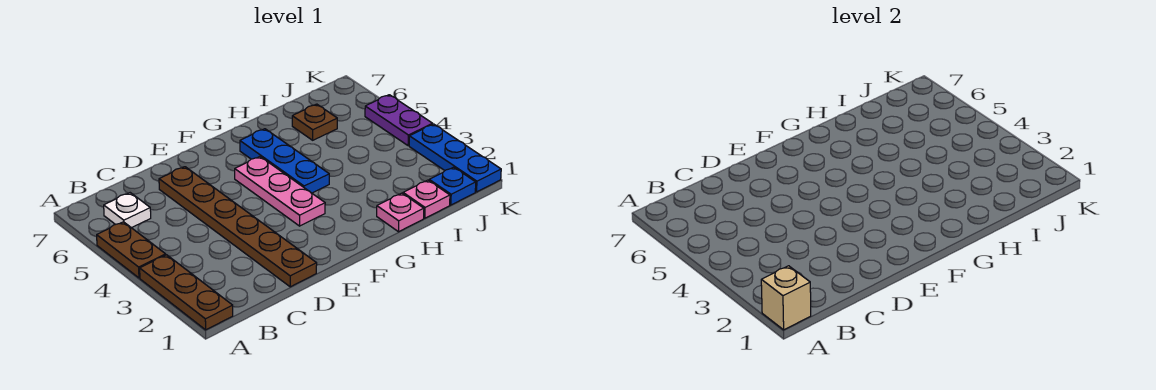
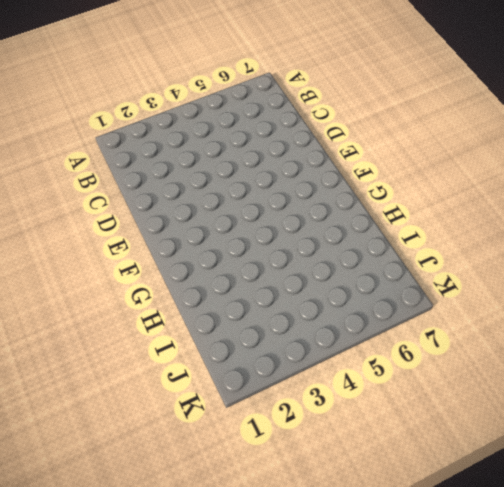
none -> brown 1x3 plate [140,255,233,330]
none -> brown 1x2 plate [97,222,166,278]
none -> white 1x1 plate [104,193,151,228]

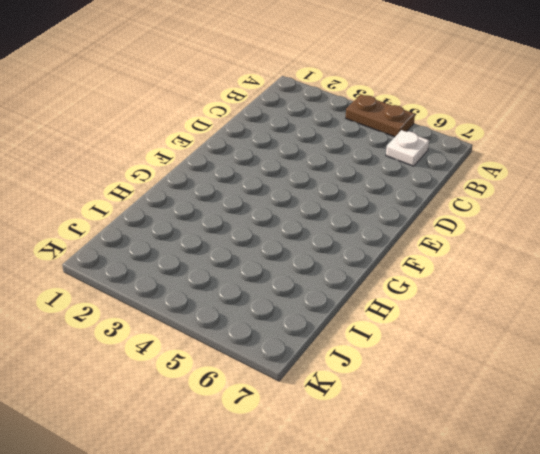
none -> brown 1x3 plate [140,255,233,330]
none -> brown 1x6 plate [159,167,317,287]
none -> pink 1x3 plate [235,157,325,226]

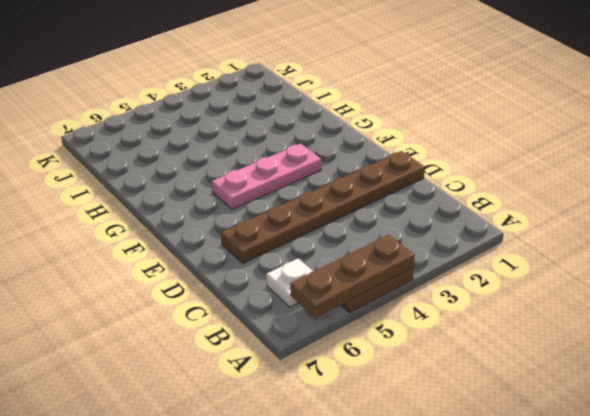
brown 1x3 plate [290,235,414,318] -> brown 1x3 plate moved to [140,255,233,330]
none -> blue 1x3 plate [240,129,329,193]
none -> pink 1x1 plate [377,193,424,232]
none -> pink 1x1 plate [403,180,450,218]

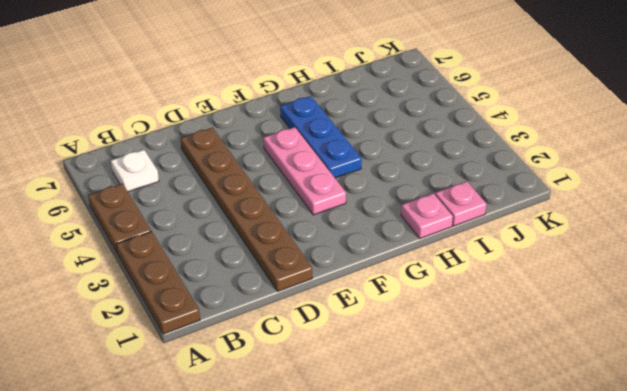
none -> brown 1x1 plate [292,104,337,140]
none -> blue 1x1 plate [429,167,476,205]
none -> blue 1x3 plate [409,124,501,192]

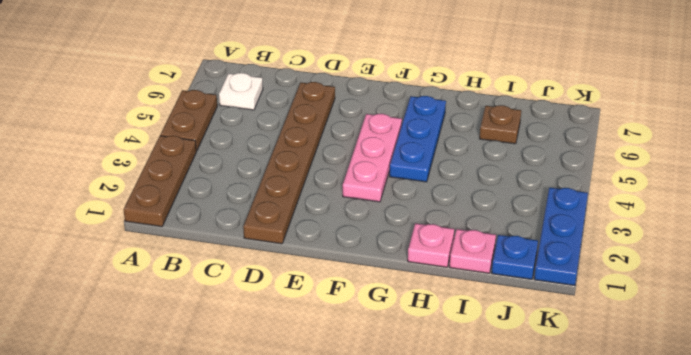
none -> purple 1x2 plate [365,95,433,146]
none -> tan 1x1 brick [761,266,811,330]

